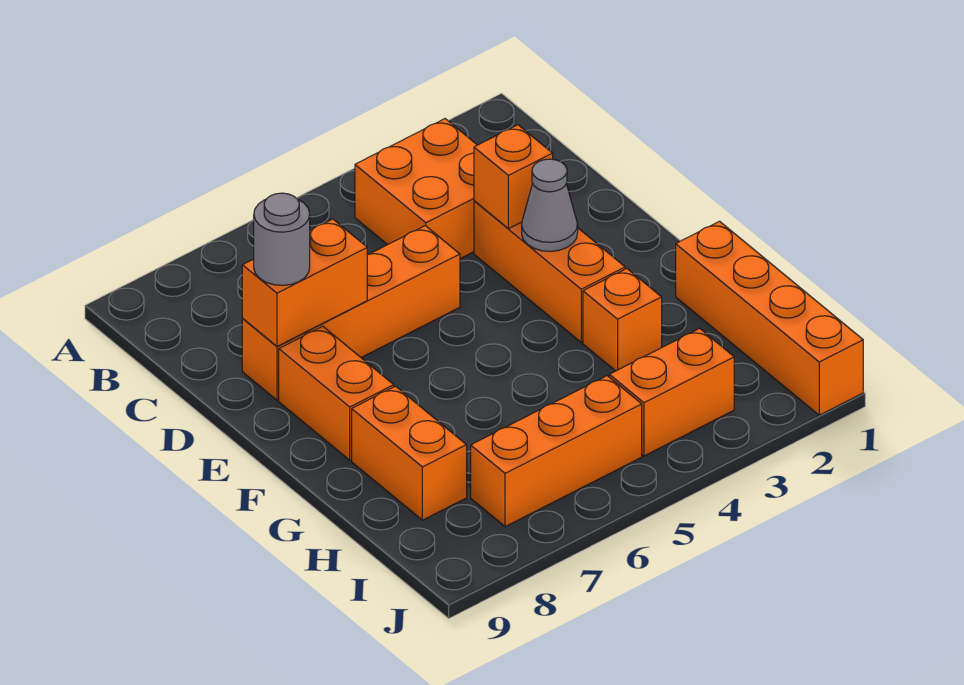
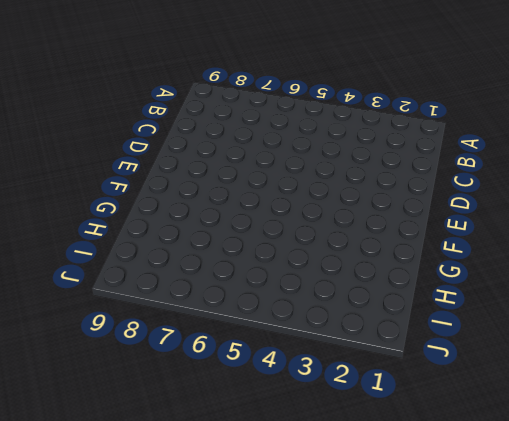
none -> orange 2x2 brick [355,119,477,259]
none -> orange 1x3 brick [474,201,625,342]
none -> orange 1x4 brick [242,226,460,400]

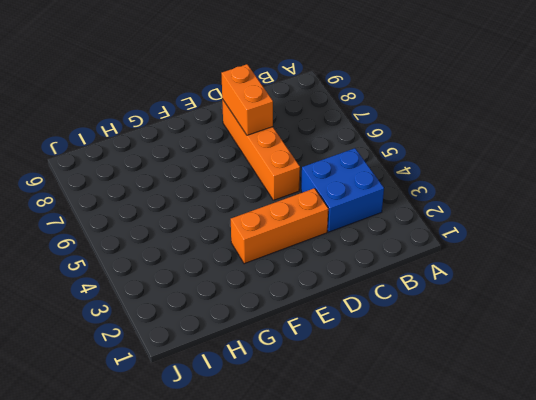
blue 2x2 brick [301,148,384,232] -> orange 2x2 brick [355,119,477,259]
none -> orange 1x2 brick [279,326,394,460]
none -> orange 1x4 brick [676,221,863,415]
none -> orange 1x1 brick [583,269,662,371]

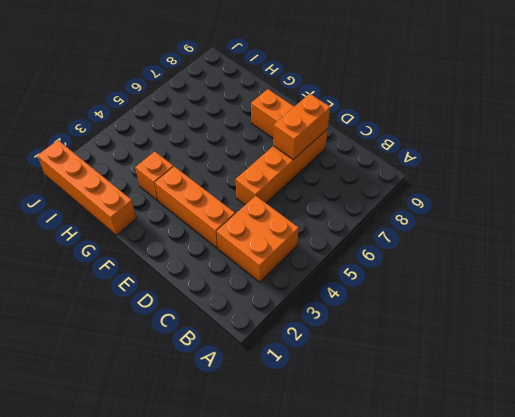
none -> orange 1x2 brick [352,386,467,520]
none -> orange 1x2 brick [609,328,734,456]
none -> orange 1x3 brick [471,376,642,527]

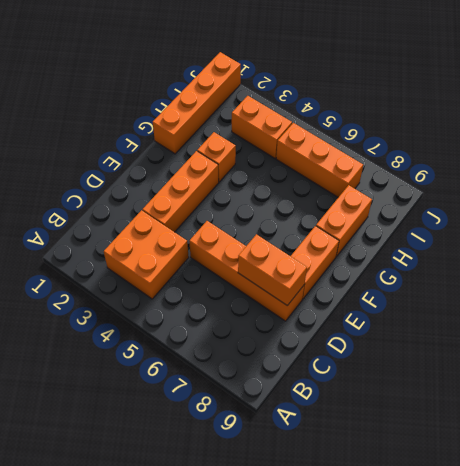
none -> orange 1x1 brick [474,125,553,229]
none -> grey 1x1 cone [522,159,578,251]
none -> grey 1x1 round brick [254,193,310,285]

